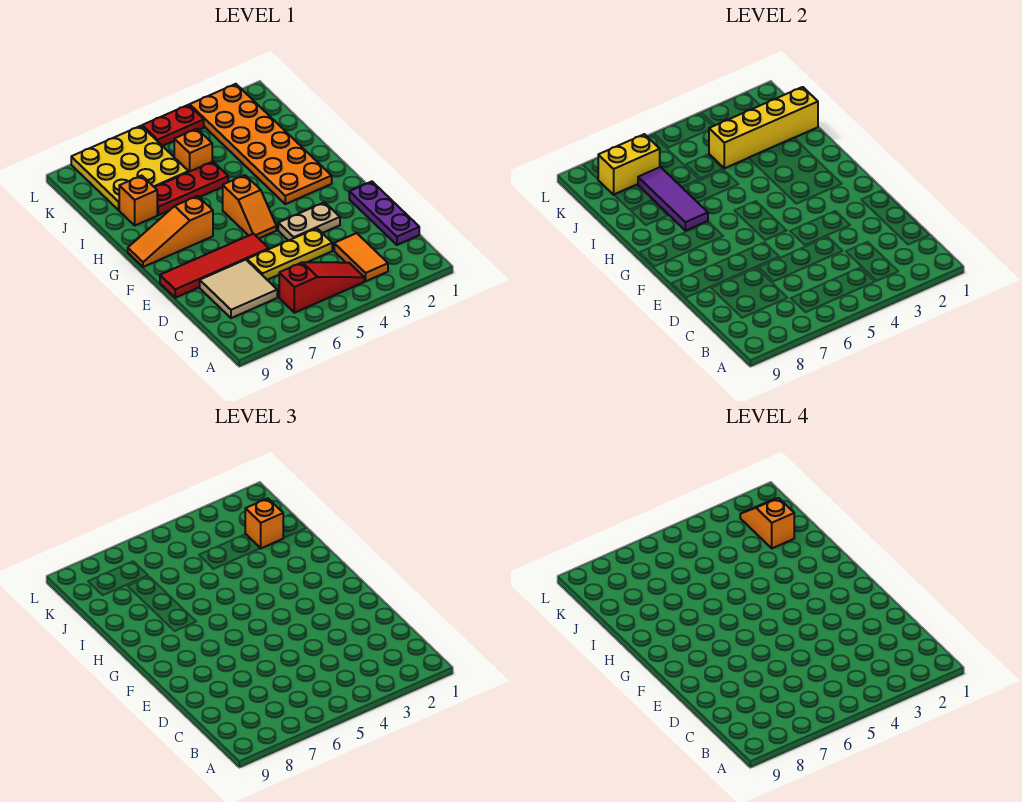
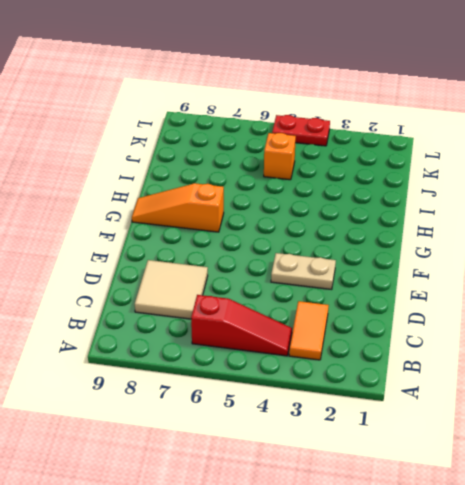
none -> purple 1x3 plate [349,182,419,245]
none -> yellow 1x3 plate [247,228,332,280]
none -> red 1x4 tile [160,234,269,298]

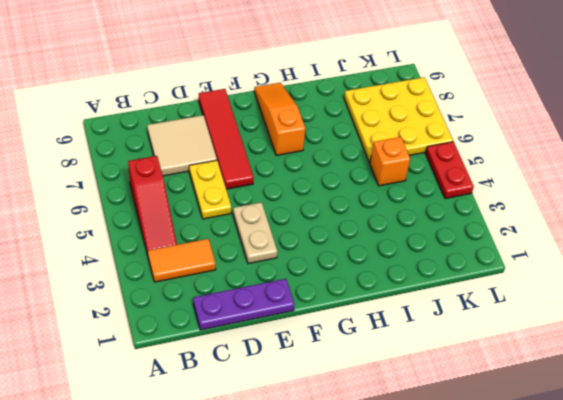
yellow 1x2 plate [189,160,231,219] -> yellow 1x3 plate [247,228,332,280]
none -> orange 1x2 slope [223,175,276,238]
none -> orange 2x6 plate [190,84,332,204]
none -> red 1x3 plate [155,161,228,215]

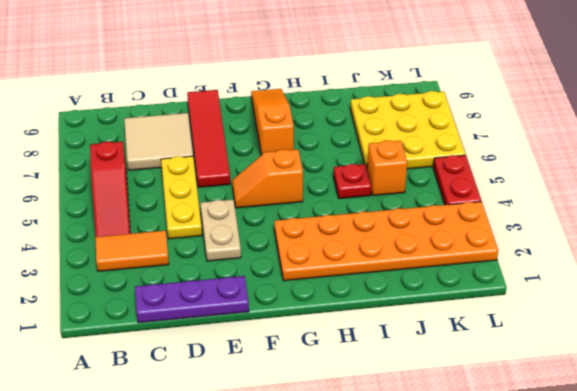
red 1x1 plate [334,164,372,199] -> red 1x3 plate [155,161,228,215]
none -> orange 1x1 brick [119,176,157,225]
none -> purple 1x3 tile [638,167,708,231]
none -> yellow 1x4 brick [709,87,818,168]

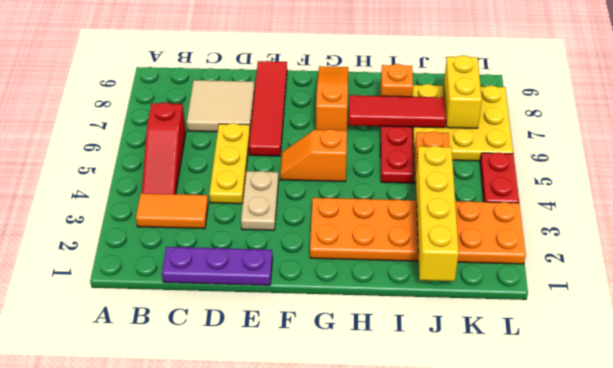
red 1x3 tile [349,95,446,128] -> purple 1x3 tile [638,167,708,231]
none -> orange 1x1 brick [245,498,283,548]
none -> orange 1x2 slope [740,498,794,548]

